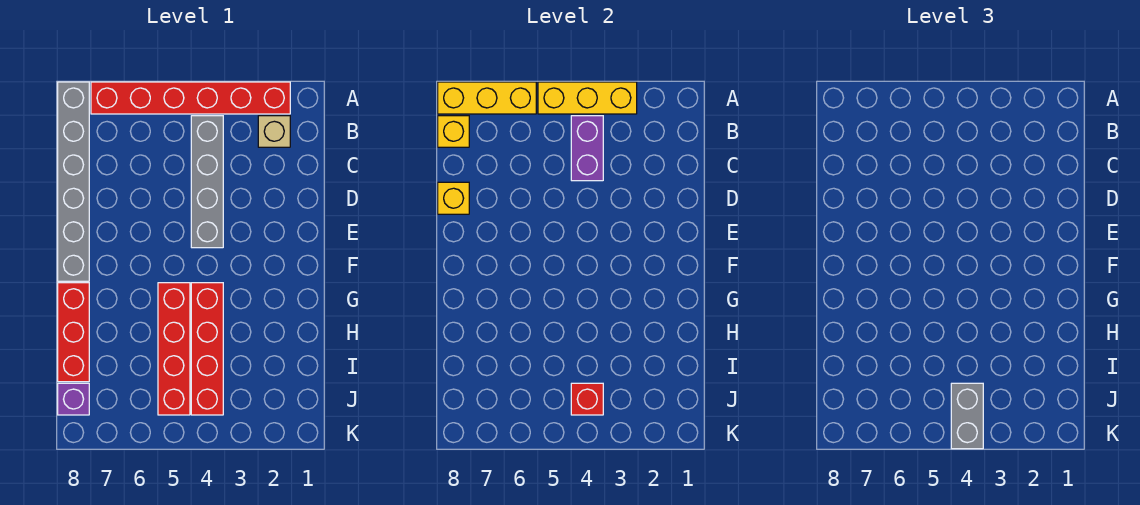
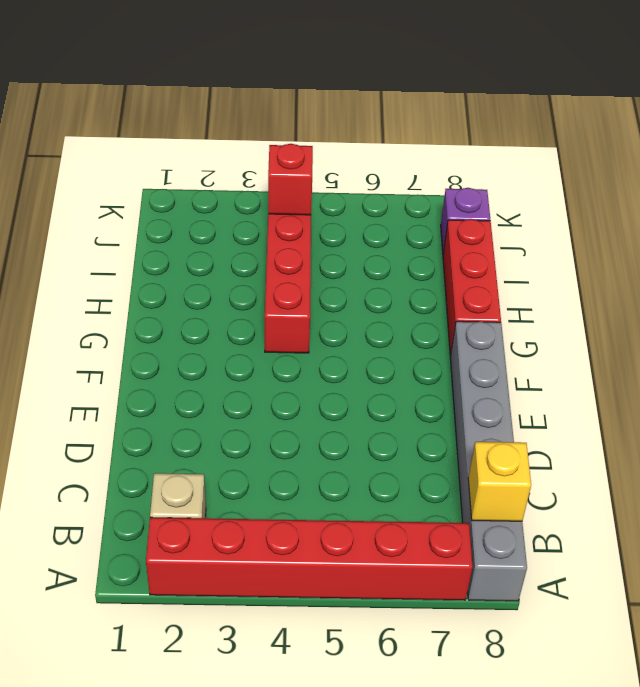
none -> grey 1x4 brick [191,116,223,248]
none -> red 1x4 brick [158,283,190,415]
none -> yellow 1x3 brick [538,82,637,114]

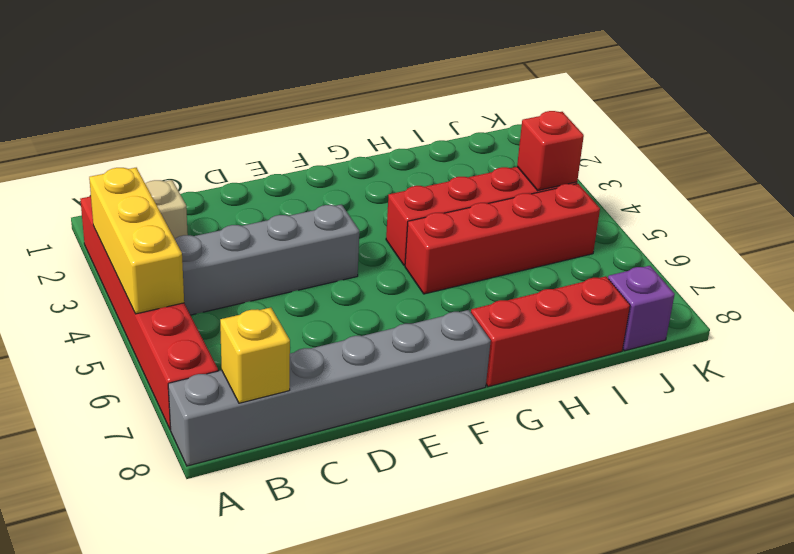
none -> yellow 1x3 brick [438,82,536,114]
none -> purple 1x2 brick [571,116,603,181]
none -> yellow 1x1 brick [438,182,469,214]

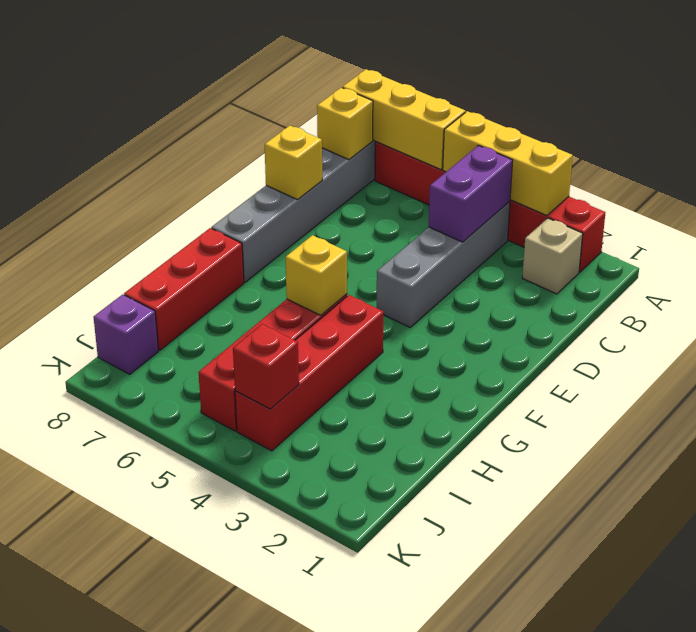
yellow 1x1 brick [286,235,347,315] -> none
none -> grey 1x2 brick [951,383,983,449]

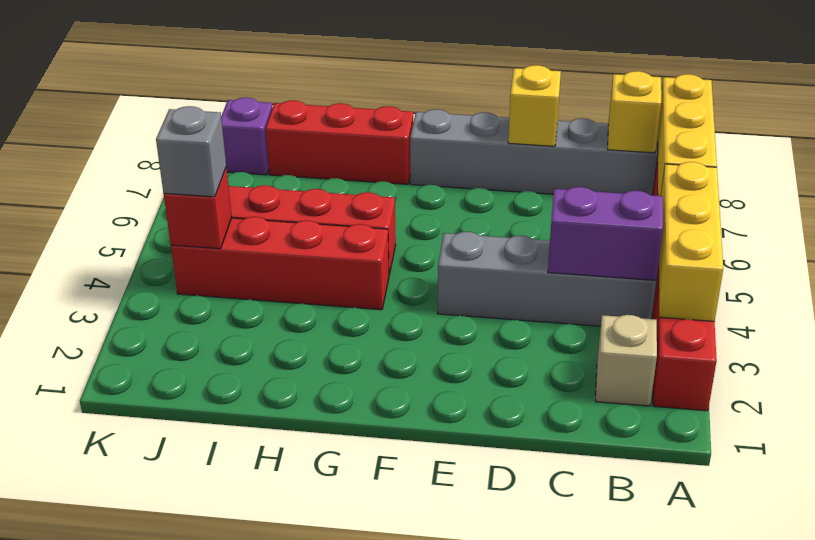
grey 1x1 brick [156,106,226,197] -> grey 1x2 brick [951,383,983,449]

